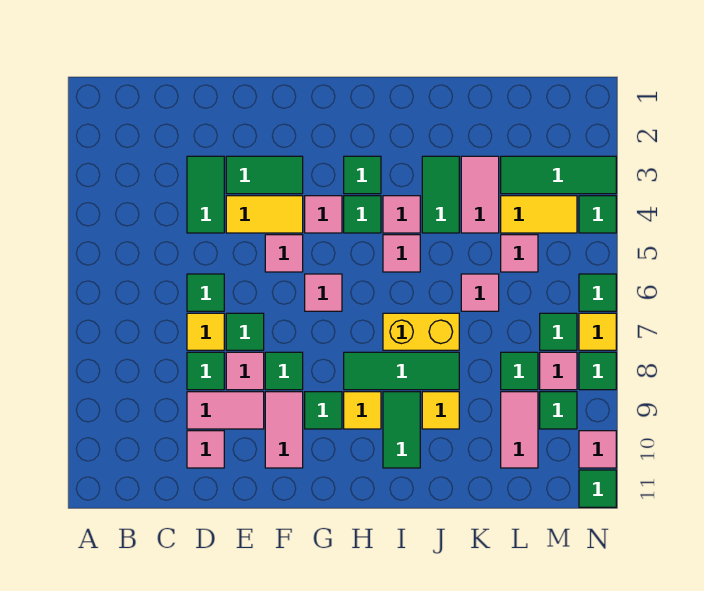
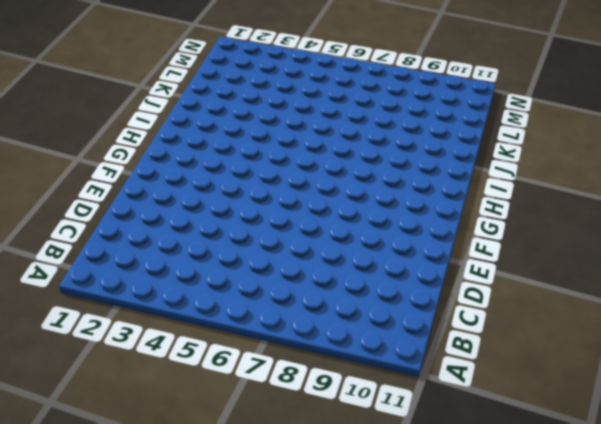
none -> green 1x2 tile [187,156,224,233]
none -> green 1x1 tile [187,274,224,311]
none -> yellow 1x1 tile [187,313,224,350]
none -> green 1x1 tile [187,352,224,390]

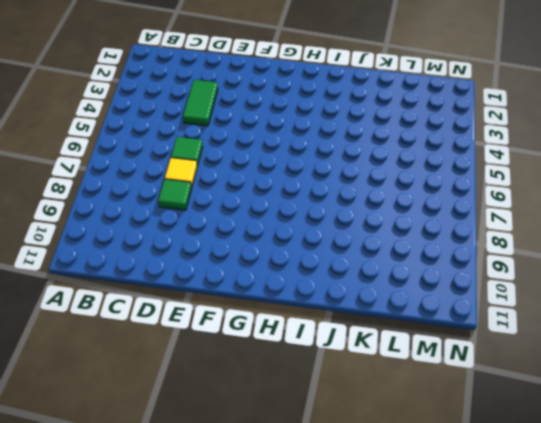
none -> pink 1x2 tile [187,392,264,429]
none -> pink 1x1 tile [187,431,224,468]
none -> green 1x2 tile [226,156,303,194]
none -> yellow 1x2 tile [226,196,303,233]

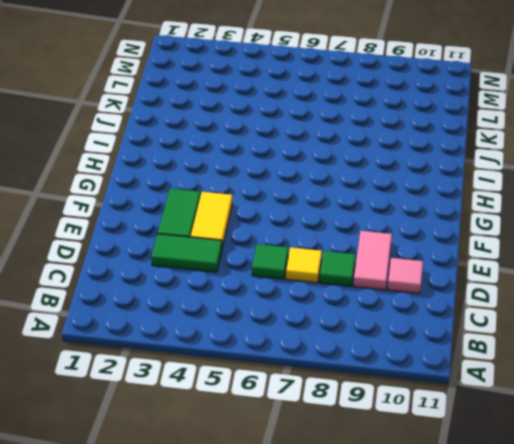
none -> green 1x1 tile [226,313,264,350]
none -> pink 1x1 tile [226,352,264,390]
none -> pink 1x1 tile [265,235,303,272]
none -> green 1x1 tile [265,352,303,390]

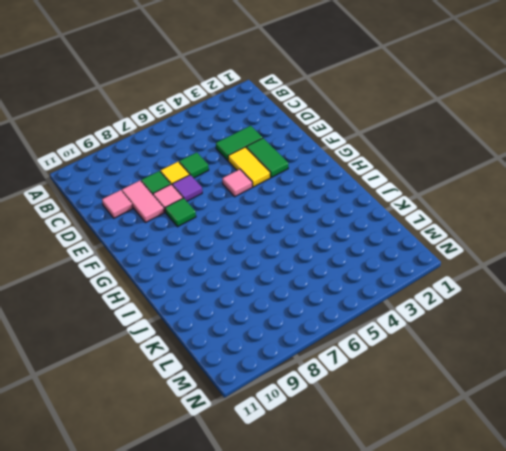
purple 1x1 tile [172,175,202,201] -> green 1x1 tile [226,313,264,350]
none -> pink 1x2 tile [265,392,303,468]
none -> pink 1x1 tile [305,196,342,233]
none -> pink 1x1 tile [305,274,342,311]
none -> green 1x1 tile [305,392,342,429]

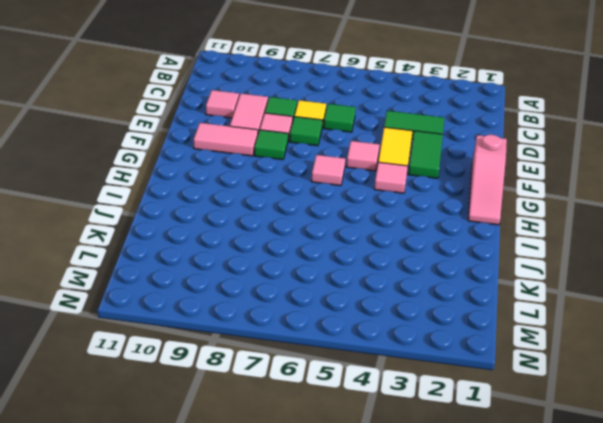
pink 1x3 slope [468,135,507,225] -> none
none -> green 1x1 tile [305,392,342,429]
none -> green 1x1 tile [344,156,381,194]
none -> green 1x1 tile [344,196,381,233]
none -> green 1x3 tile [344,352,459,390]

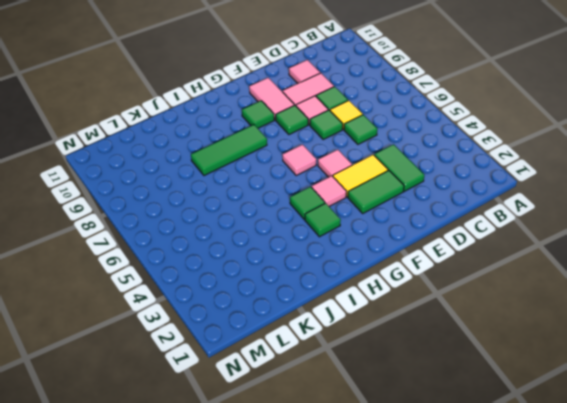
none -> yellow 1x1 tile [344,392,381,429]
none -> pink 1x1 tile [383,196,420,233]
none -> pink 1x1 tile [383,235,420,272]
none -> yellow 1x2 brick [383,313,459,350]

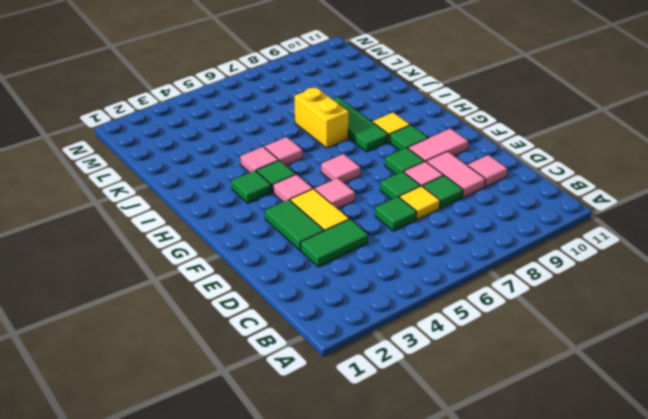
none -> green 1x2 tile [383,392,420,468]
none -> green 1x2 tile [422,156,459,233]
none -> yellow 1x1 tile [422,392,459,429]
none -> pink 1x2 tile [461,156,499,233]

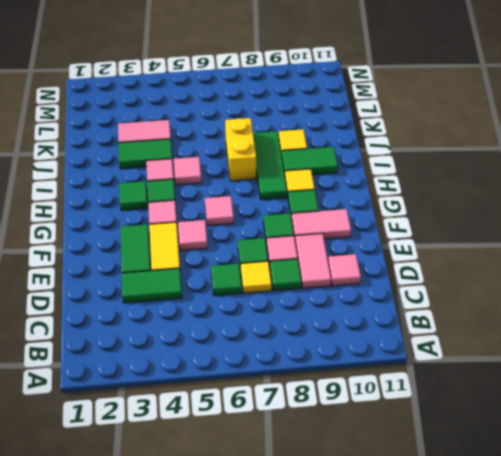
none -> pink 1x1 tile [461,274,499,311]
none -> green 1x3 tile [501,156,616,194]
none -> yellow 1x2 tile [501,196,577,233]
none -> pink 1x1 tile [501,235,538,272]

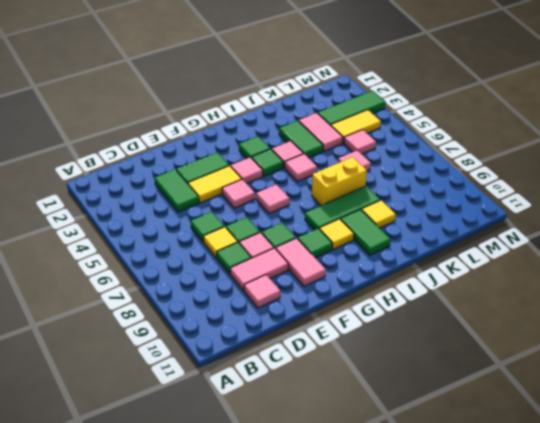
none -> green 1x1 tile [501,352,538,390]
none -> pink 1x2 tile [501,392,538,468]
none -> green 1x1 tile [540,313,577,350]
none -> pink 1x1 tile [540,352,577,390]

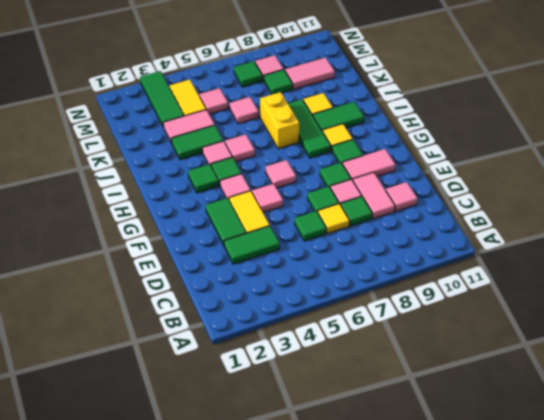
none -> green 1x1 tile [540,392,577,429]
none -> green 1x1 tile [579,196,616,233]
none -> green 1x1 tile [579,274,616,311]
none -> yellow 1x1 tile [579,313,616,350]

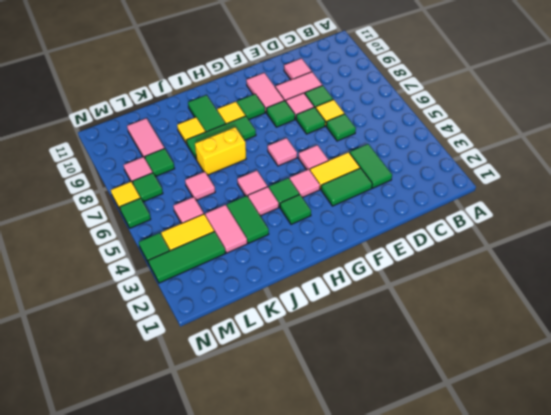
none -> green 1x1 tile [540,392,577,429]
none -> green 1x1 tile [579,352,616,390]
none -> pink 1x1 tile [579,431,616,468]
none -> green 1x1 tile [579,470,616,507]

